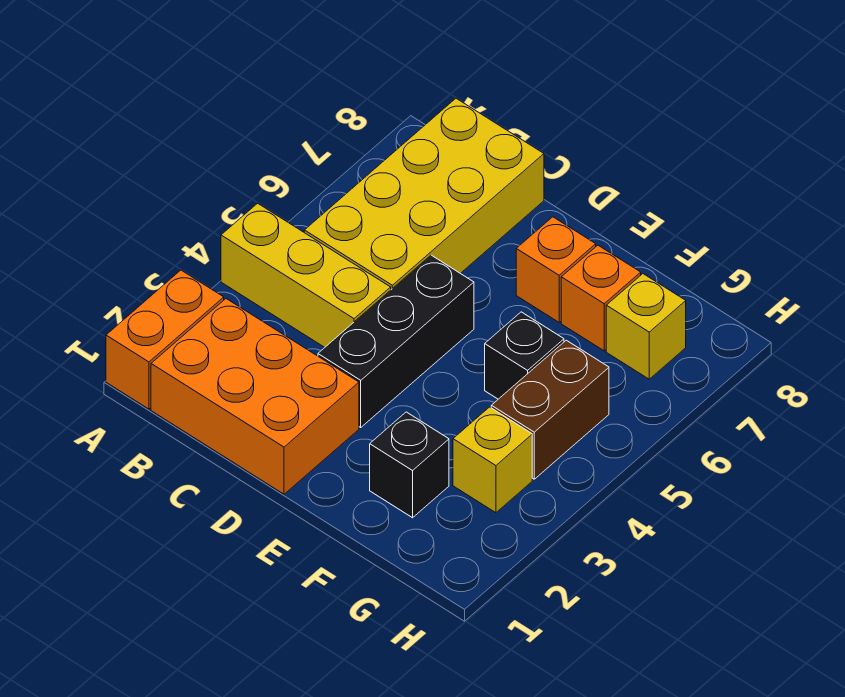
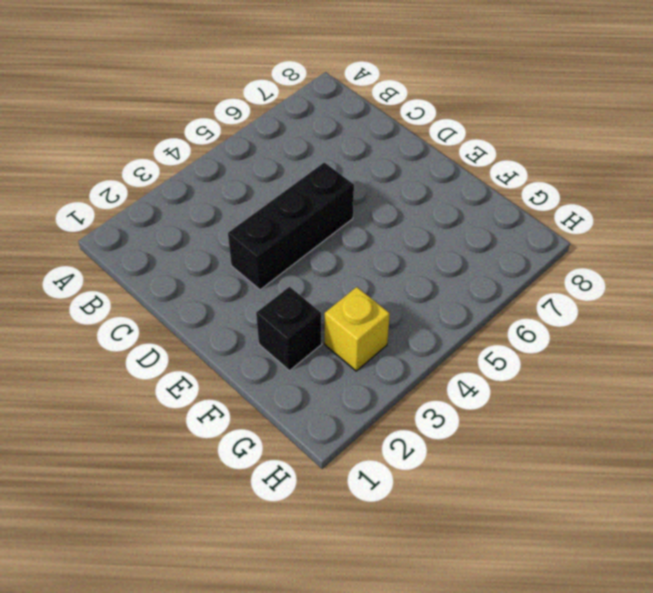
none -> orange 1x2 brick [106,270,224,409]
none -> yellow 1x3 brick [221,203,391,347]
none -> orange 2x3 brick [151,299,359,494]

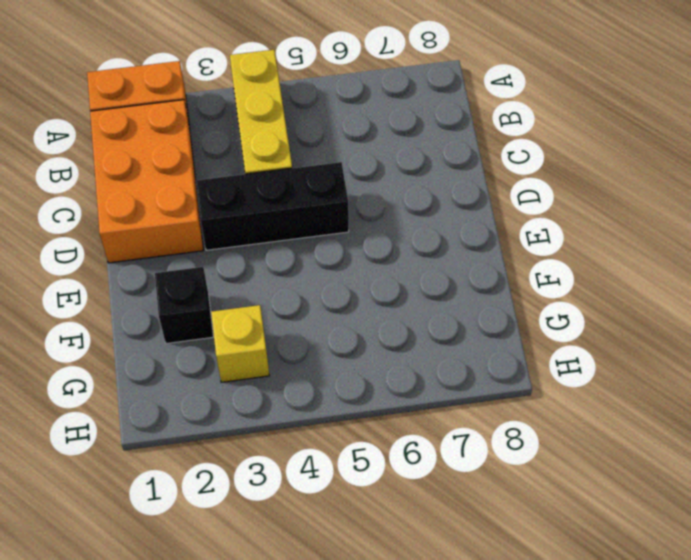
none -> yellow 2x4 brick [304,98,544,289]
none -> orange 1x1 brick [516,217,596,322]
none -> black 1x1 brick [485,312,564,399]

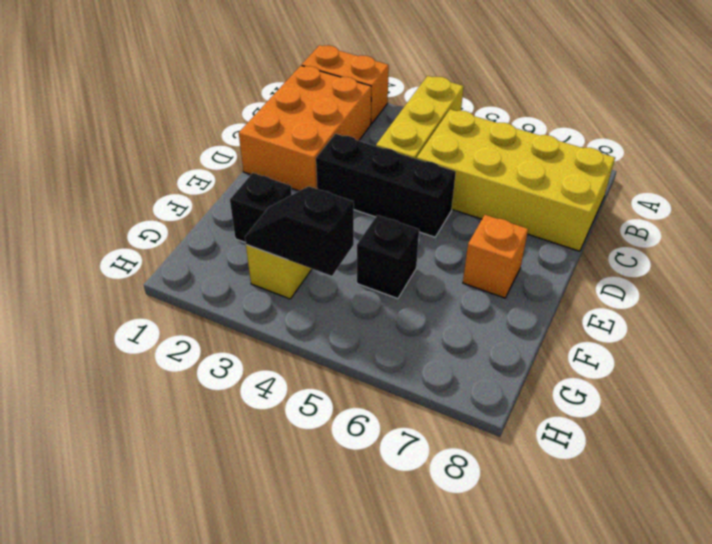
black 1x2 slope [245,186,354,276] -> none
none -> orange 1x1 brick [561,245,641,351]
none -> brown 1x2 brick [491,340,609,479]
none -> yellow 1x1 brick [606,274,686,379]

